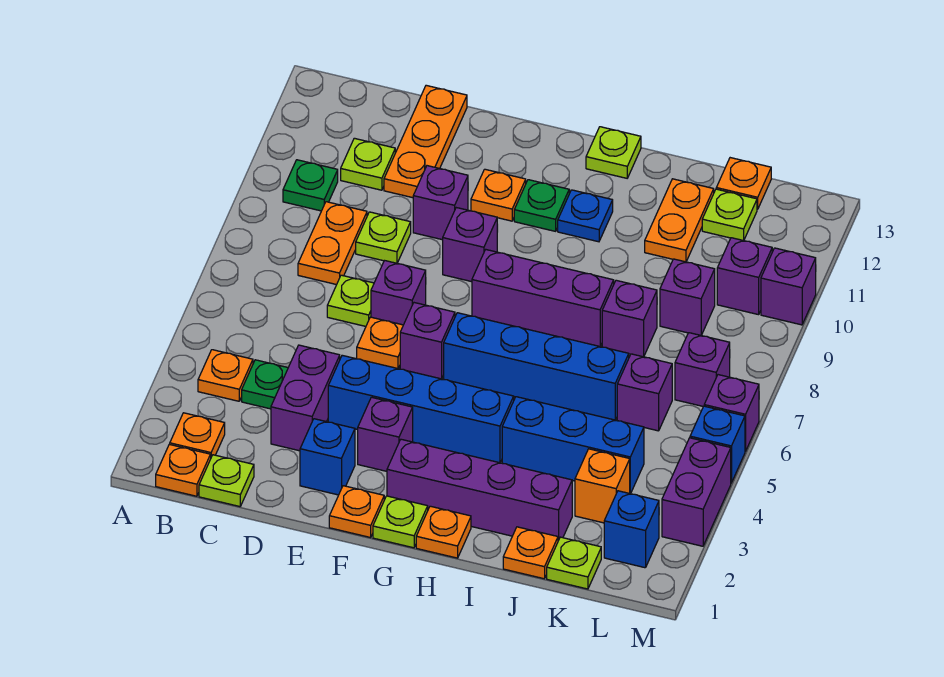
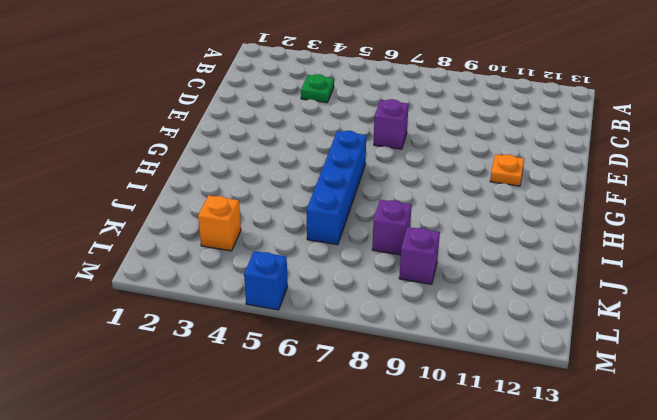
none -> orange 1x1 plate [156,444,211,496]
none -> orange 1x1 plate [170,413,225,457]
none -> orange 1x1 plate [198,350,253,401]
none -> green 1x1 plate [283,160,338,211]

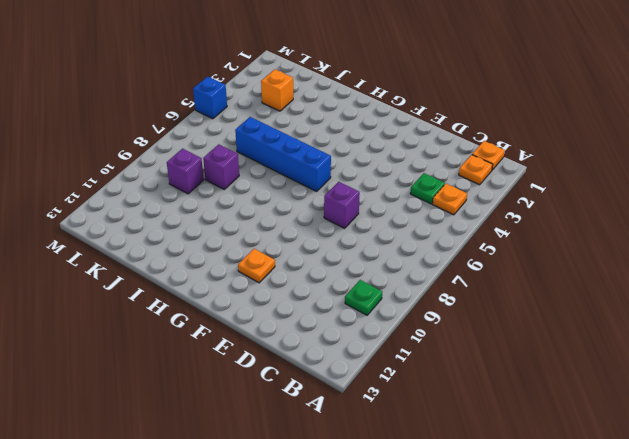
none -> lime 1x1 plate [199,455,254,507]
none -> orange 1x2 plate [298,202,367,285]
none -> lime 1x1 plate [341,138,395,190]
none -> purple 1x2 brick [271,345,340,451]

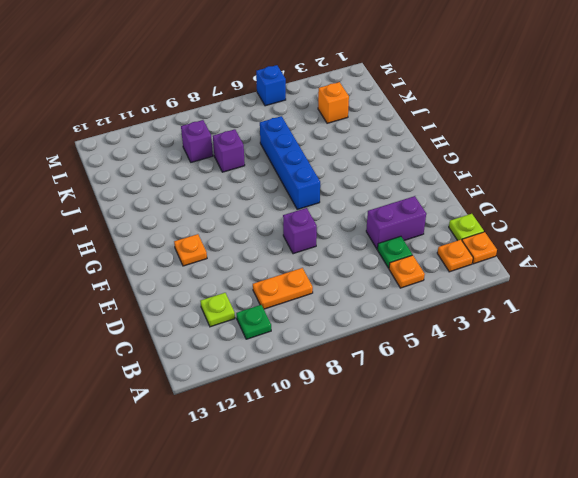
none -> lime 1x1 plate [327,275,374,326]
none -> lime 1x1 plate [356,212,411,263]
none -> orange 1x3 plate [384,85,467,198]
none -> blue 1x1 brick [300,419,355,495]

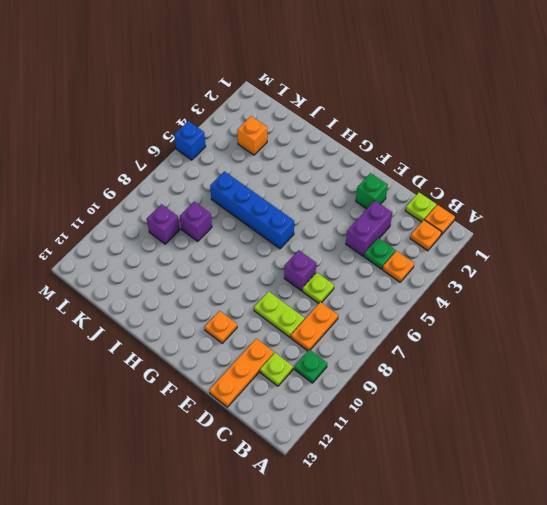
lime 1x2 plate [254,291,305,337] -> lime 1x1 plate [356,212,411,263]
green 1x1 brick [356,173,388,209] -> blue 1x1 brick [300,419,355,495]
none -> blue 1x4 brick [328,355,514,463]
none -> orange 1x1 plate [357,317,403,368]
none -> purple 1x1 brick [413,166,468,240]
none -> orange 1x1 plate [329,486,384,537]

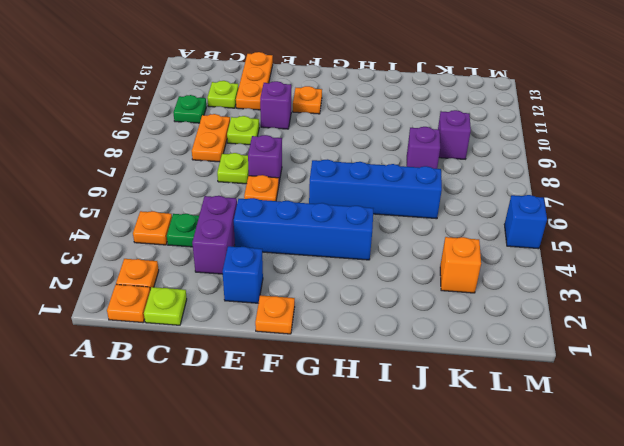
none -> purple 1x1 brick [358,397,413,471]
none -> purple 1x1 brick [400,303,455,379]
none -> purple 1x1 brick [443,208,497,282]
none -> lime 1x1 plate [373,496,428,548]

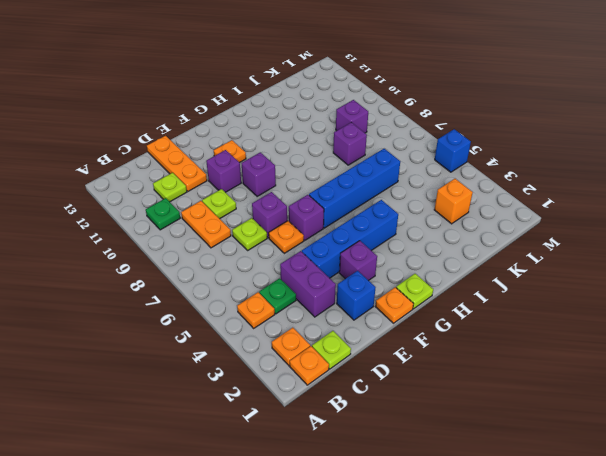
none -> purple 1x4 brick [387,439,572,541]
none -> purple 1x3 brick [472,250,614,346]
none -> green 1x1 plate [514,180,569,231]
none -> orange 1x1 plate [416,506,471,558]

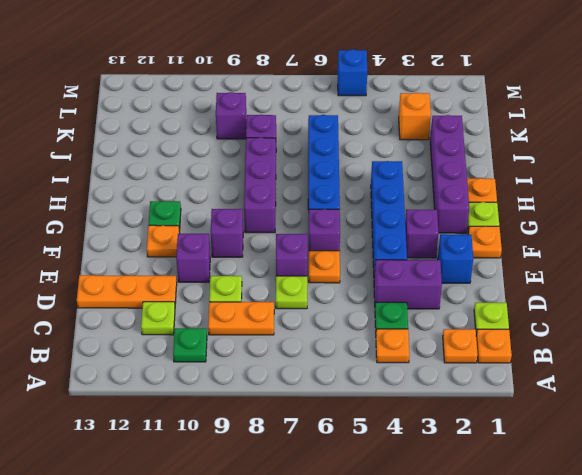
none -> blue 1x1 plate [558,190,613,242]
none -> lime 1x1 plate [586,127,641,178]
none -> blue 1x3 brick [502,397,644,494]
none -> orange 1x1 plate [503,527,558,579]

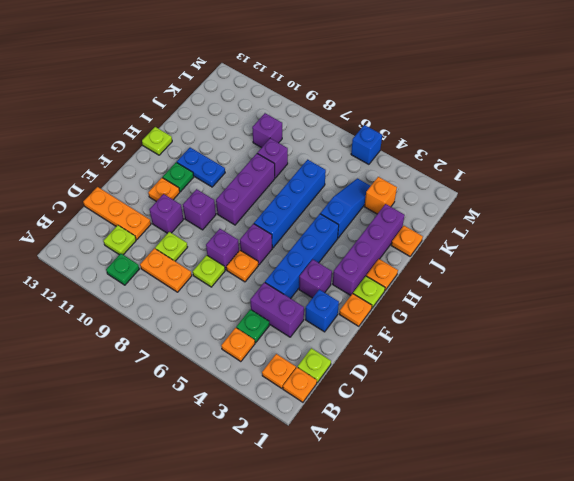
blue 1x2 plate [177,148,225,187] -> blue 1x1 plate [558,190,613,242]
blue 1x3 slope [320,178,370,238] -> blue 1x3 brick [502,397,644,494]
none -> orange 1x2 plate [645,179,714,262]
none -> lime 1x1 plate [547,537,601,589]
none -> purple 1x1 brick [617,354,672,431]
none -> lime 1x1 plate [702,189,757,241]

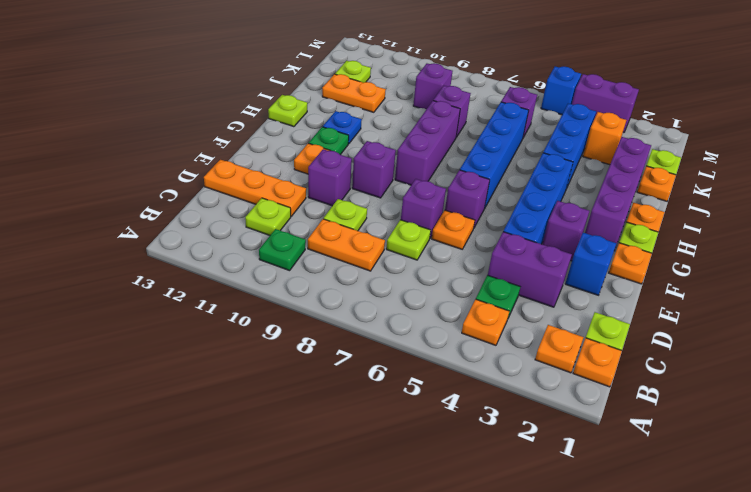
none -> orange 1x1 plate [716,158,771,209]
none -> blue 1x1 brick [604,491,659,568]
none -> purple 1x1 brick [675,333,730,406]
none -> purple 1x1 brick [717,238,772,315]

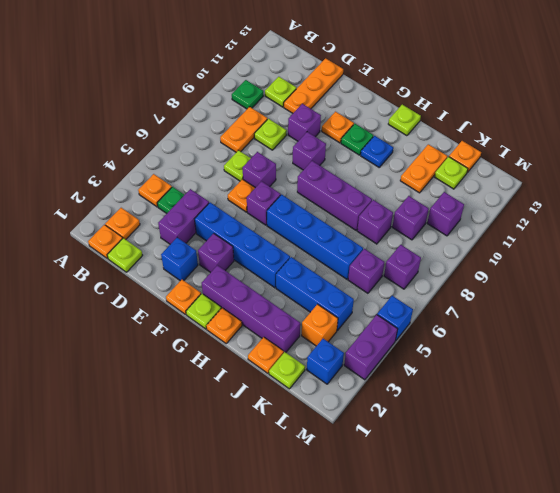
none -> purple 1x1 brick [704,375,759,451]
none -> purple 1x1 brick [761,248,816,325]

